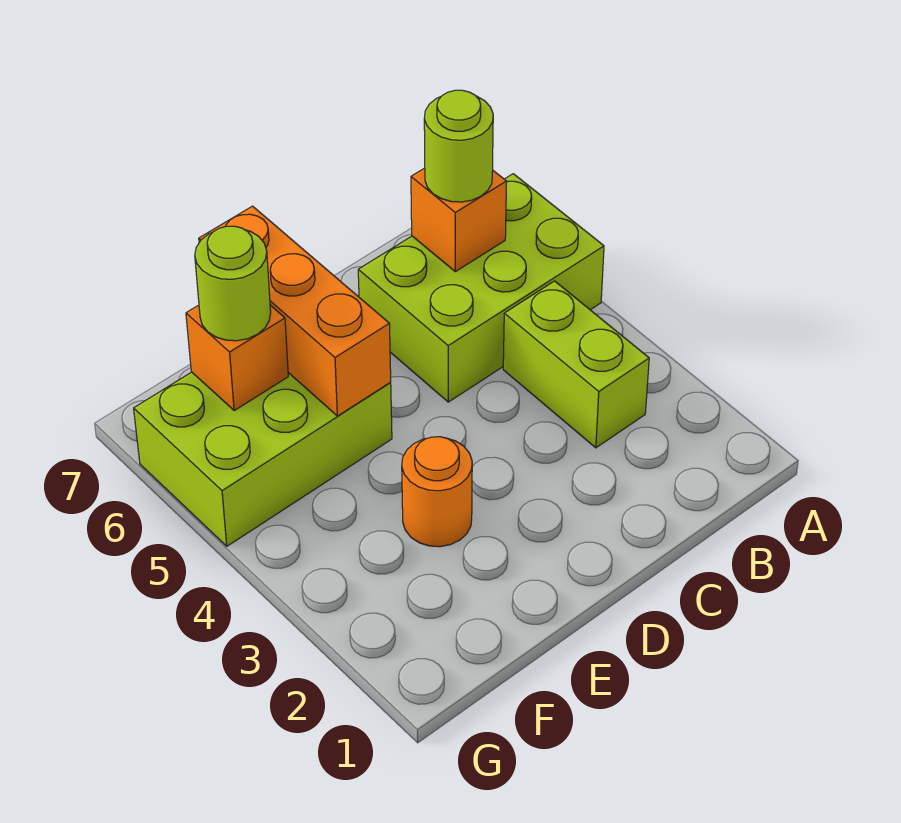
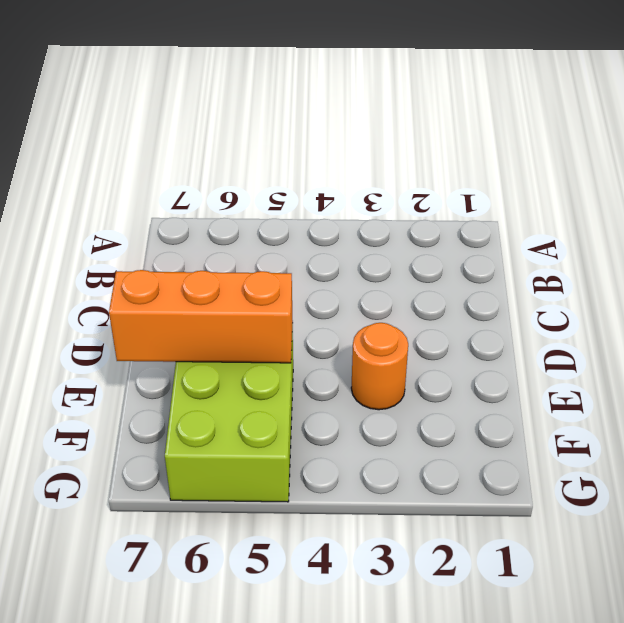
none -> lime 2x3 brick [358,174,604,402]
none -> lime 1x2 brick [503,281,649,448]

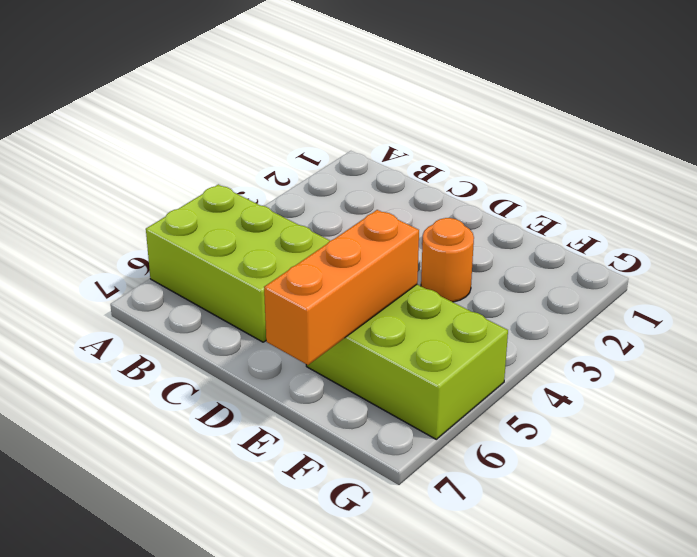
none -> lime 1x2 brick [503,281,649,448]
none -> orange 1x1 brick [411,168,507,272]

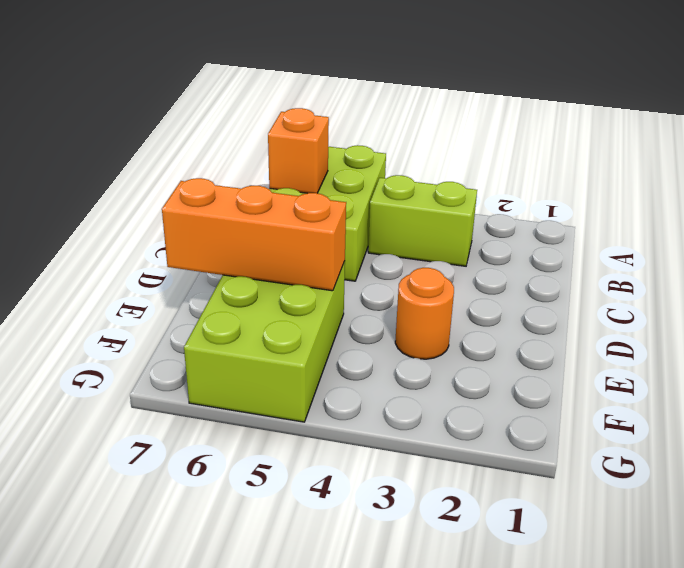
none -> orange 1x1 brick [186,305,288,410]
none -> lime 1x1 round brick [424,90,493,202]

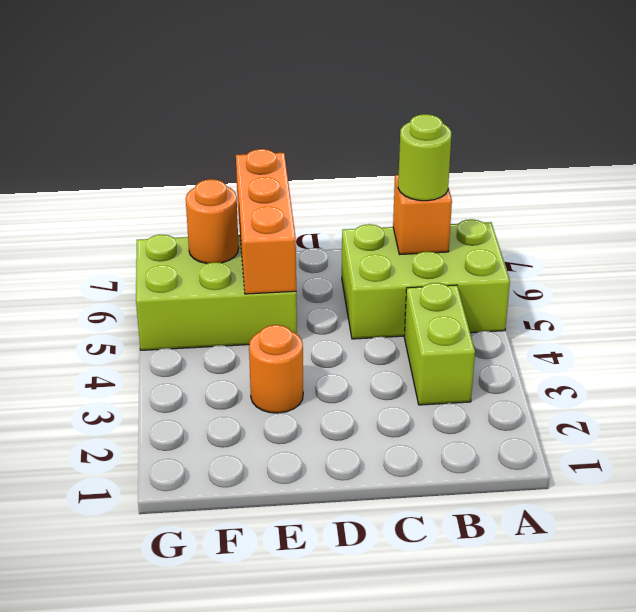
orange 1x1 round brick [186,179,239,264] -> orange 1x1 brick [186,305,288,410]
none -> lime 1x1 round brick [195,226,271,341]

